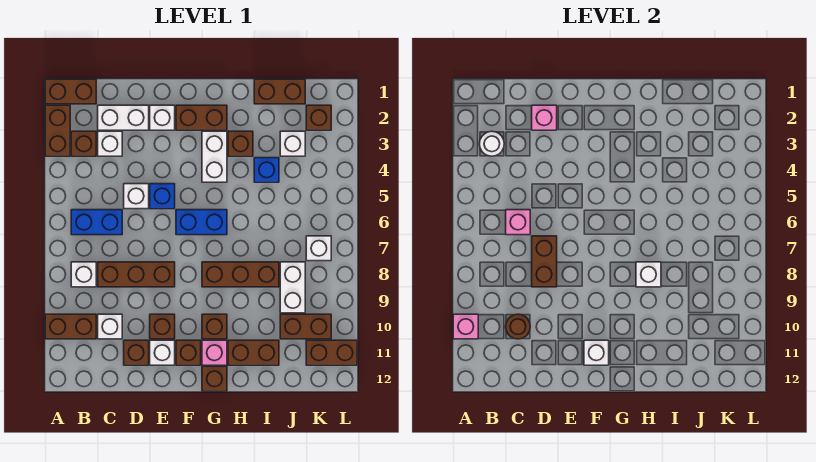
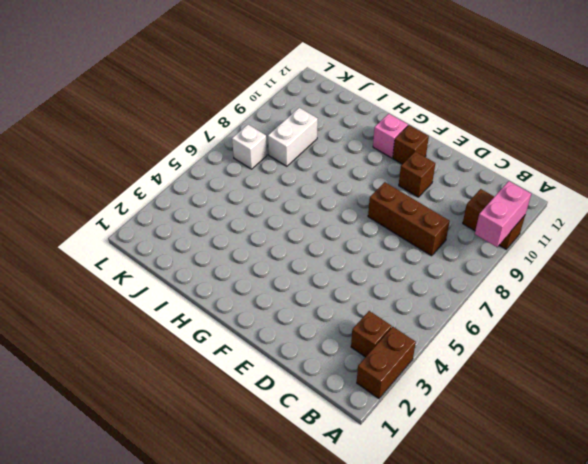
pink 1x2 brick [475,181,531,247] -> pink 1x1 brick [453,314,478,339]
none -> brown 1x2 brick [45,79,96,104]
none -> blue 1x2 brick [71,210,122,235]
none -> white 1x1 brick [71,262,96,287]
none -> white 1x2 brick [98,105,149,130]

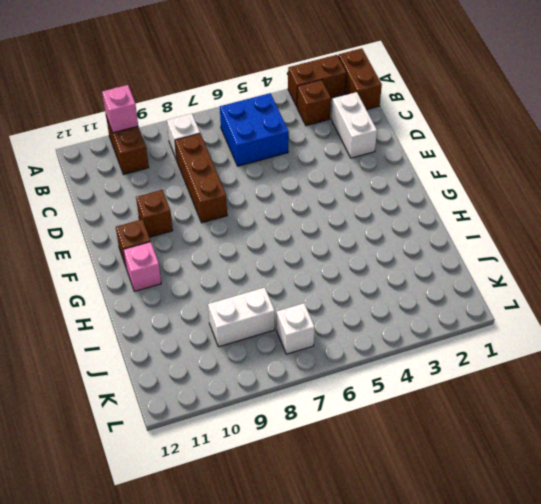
blue 2x2 brick [220,93,289,166] -> blue 1x2 brick [71,210,122,235]
none -> white 1x1 brick [98,131,122,156]
none -> white 1x1 brick [98,314,122,339]
none -> white 1x1 brick [124,184,149,209]
none -> brown 1x1 brick [124,340,149,365]

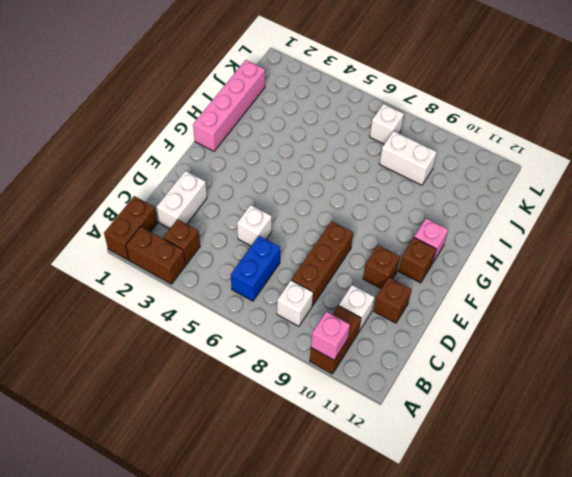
pink 1x4 brick [193,60,265,151] -> brown 1x2 brick [254,79,305,104]
none -> white 1x1 brick [98,131,122,156]
none -> white 1x1 brick [150,105,175,130]
none -> blue 1x1 brick [150,184,175,209]
none -> white 1x1 brick [150,340,175,365]

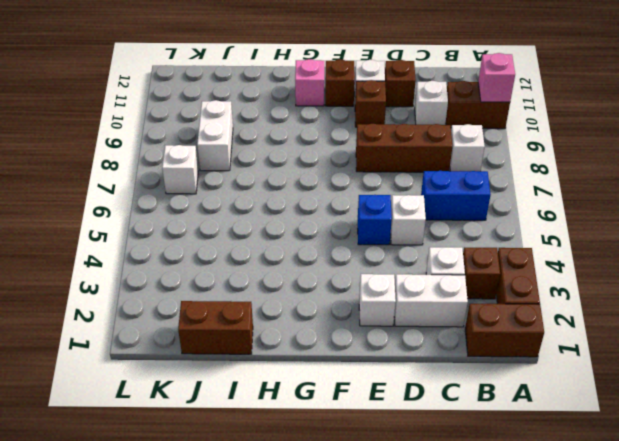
none -> brown 1x2 brick [176,105,227,130]
none -> blue 1x2 brick [176,210,227,235]
none -> white 1x2 brick [202,131,227,182]
none -> brown 1x3 brick [202,262,279,287]

